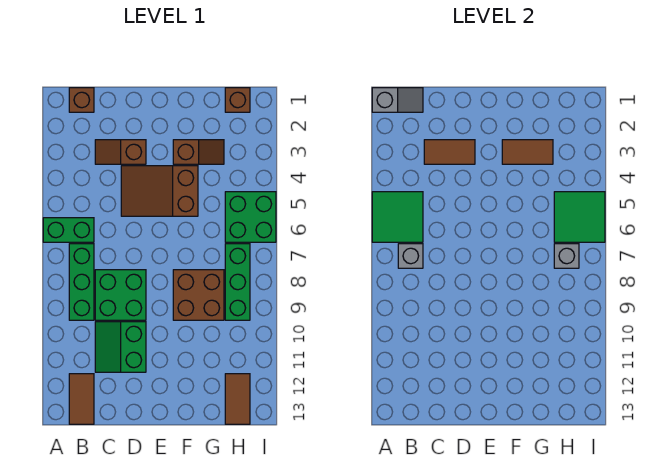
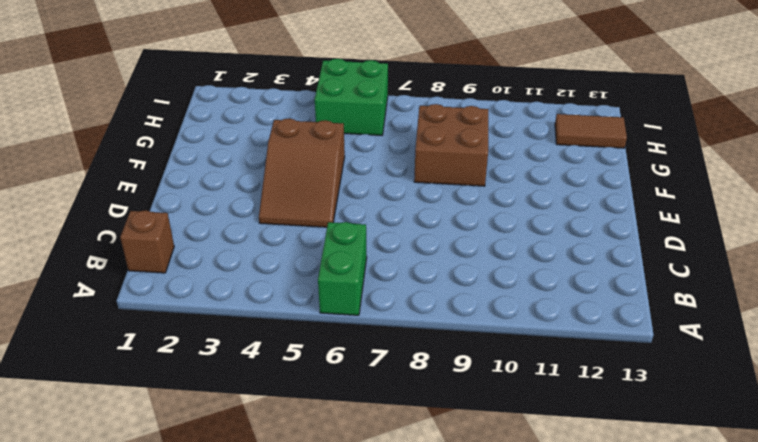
none -> green 1x3 brick [69,244,94,320]
none -> brown 1x2 tile [69,374,94,424]
none -> brown 1x2 slope [95,140,146,164]

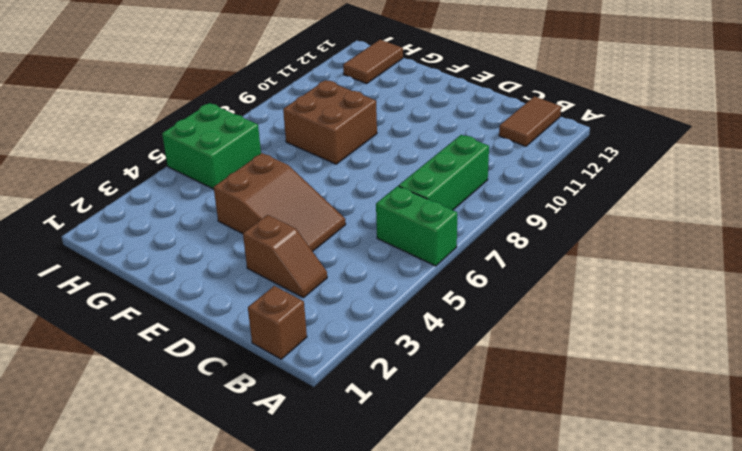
none -> green 2x2 brick [95,270,146,320]
none -> green 2x2 slope [95,322,146,372]
none -> brown 1x2 slope [173,140,224,164]

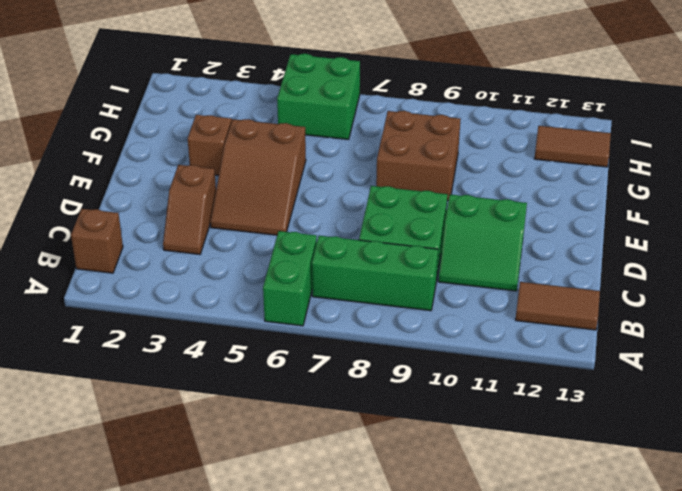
none -> brown 1x1 brick [225,88,250,112]
none -> green 1x3 brick [225,244,250,320]
none -> grey 1x2 slope [372,88,423,112]

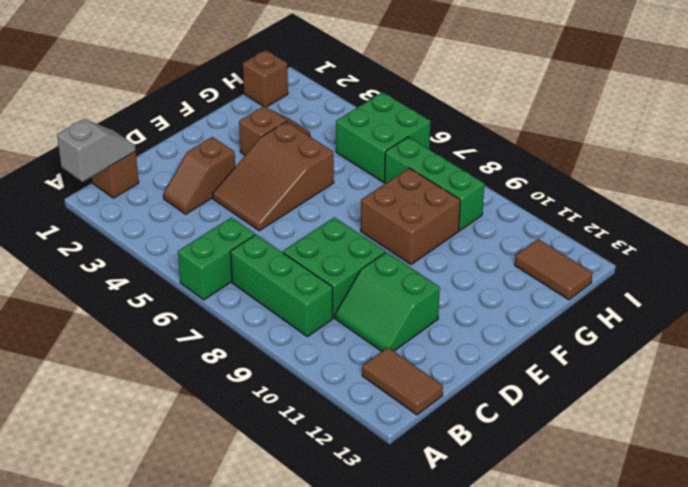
none -> green 2x2 tile [372,192,423,242]
none -> grey 1x1 brick [398,244,423,268]
none -> brown 1x2 tile [424,140,475,164]

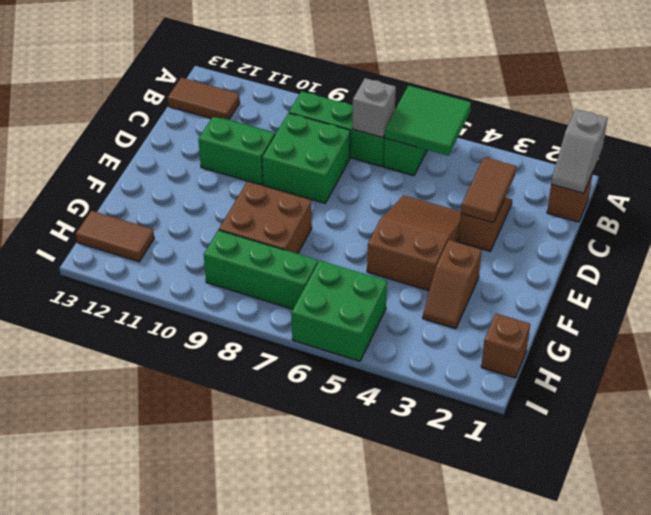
none -> brown 1x2 tile [502,140,553,164]
none -> green 2x2 tile [554,192,605,242]
none -> grey 1x1 brick [554,244,579,268]

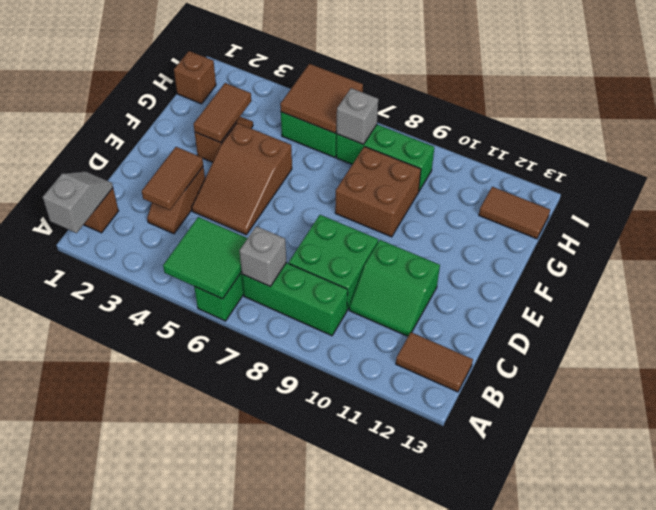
brown 2x2 tile [280,64,363,133] -> green 2x2 tile [554,192,605,242]

